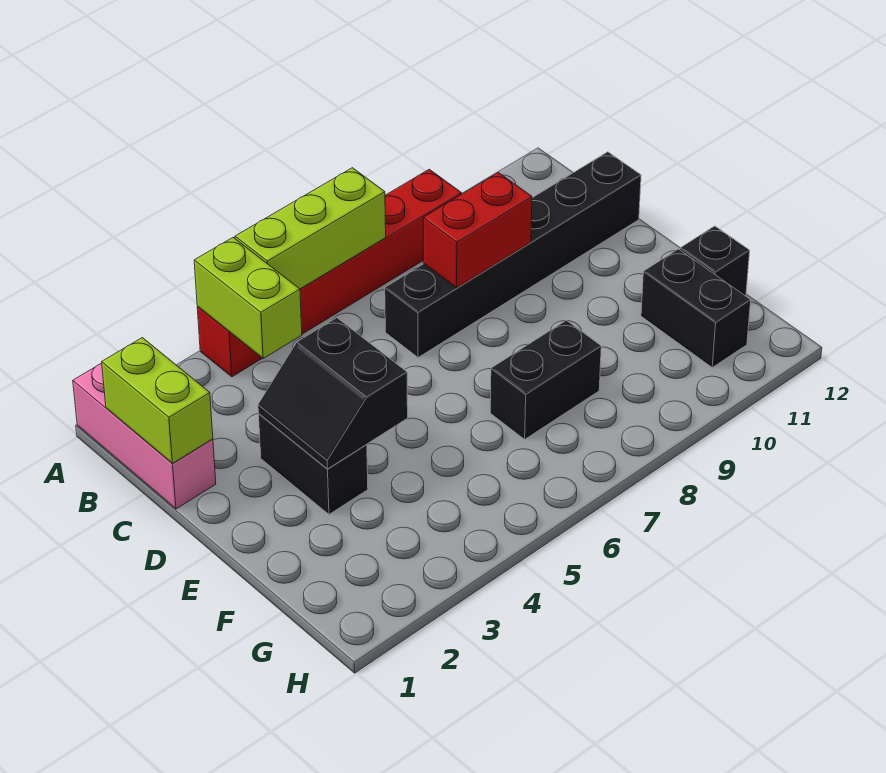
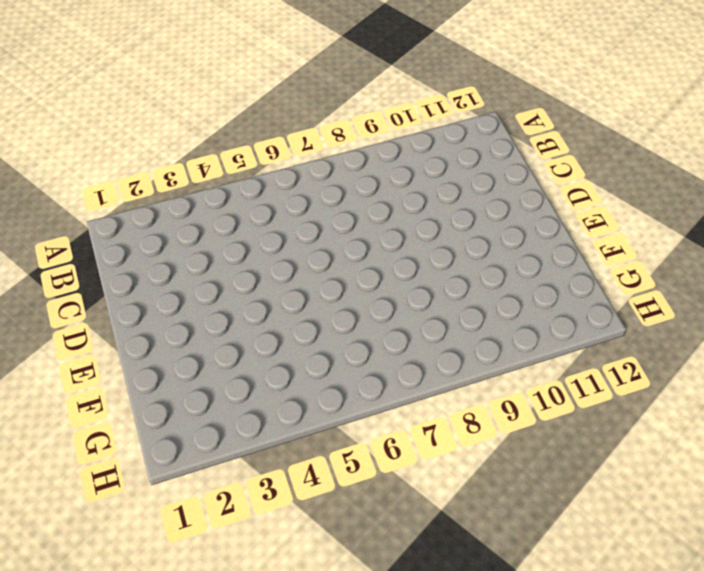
none -> pink 1x3 brick [73,364,216,509]
none -> red 1x6 brick [197,169,462,377]
none -> black 1x6 brick [385,152,641,357]

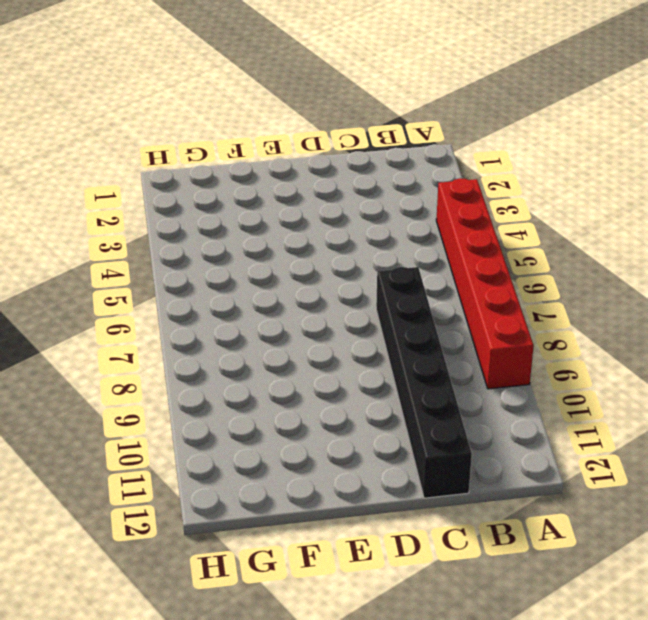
none -> pink 1x3 brick [73,364,216,509]
none -> black 1x2 brick [258,413,368,514]
none -> black 1x2 brick [490,320,601,439]

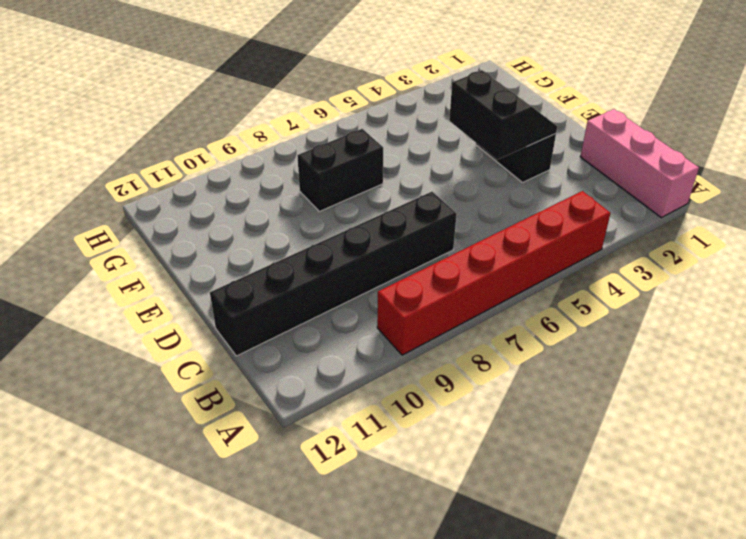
none -> black 1x2 brick [641,249,751,367]
none -> black 1x1 brick [680,226,750,295]
none -> lime 1x2 brick [194,238,302,358]

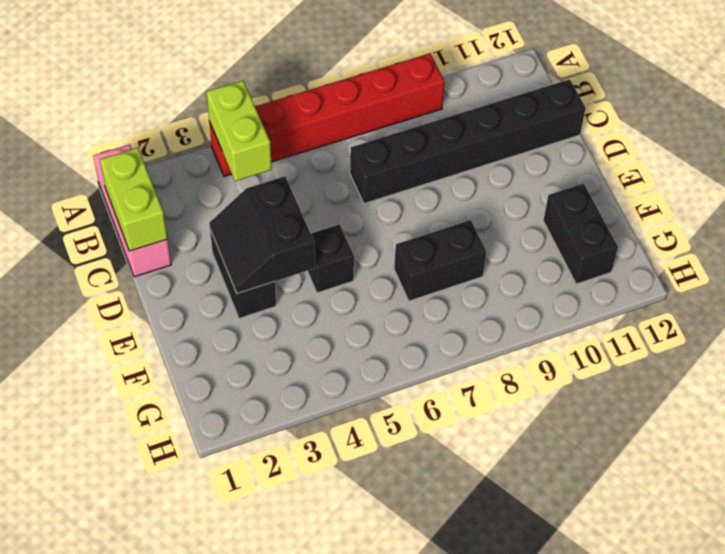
black 1x1 brick [307,224,354,293] -> black 1x1 brick moved to [680,226,750,295]
none -> lime 1x3 brick [235,168,386,289]
none -> red 1x2 brick [423,172,532,288]

